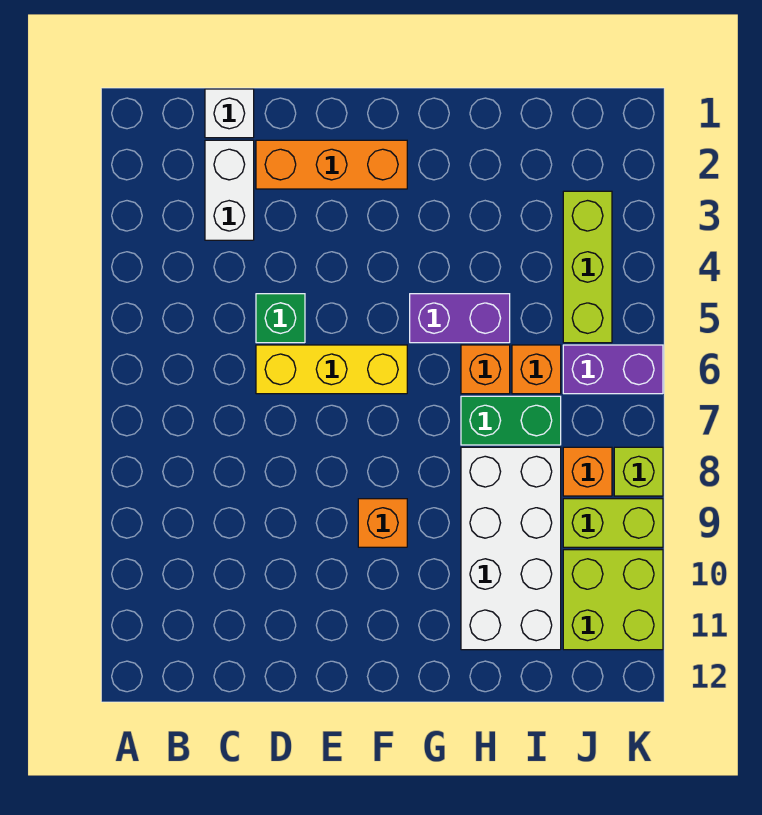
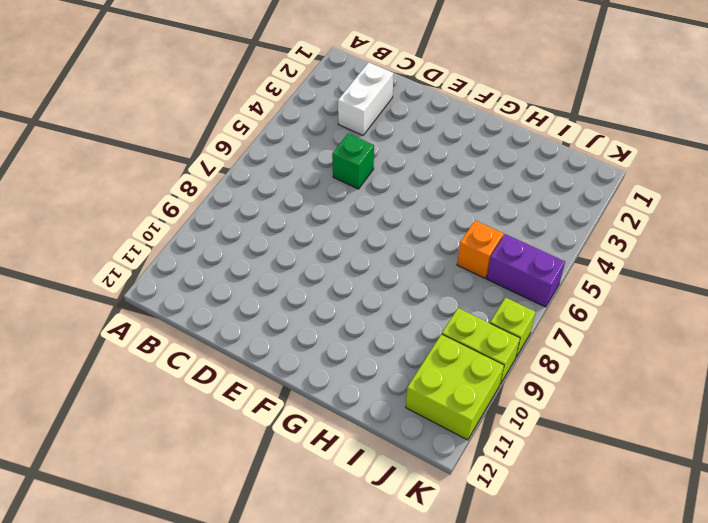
none -> white 1x1 brick [205,89,254,138]
none -> orange 1x3 brick [256,140,407,189]
none -> yellow 1x3 brick [256,345,407,394]

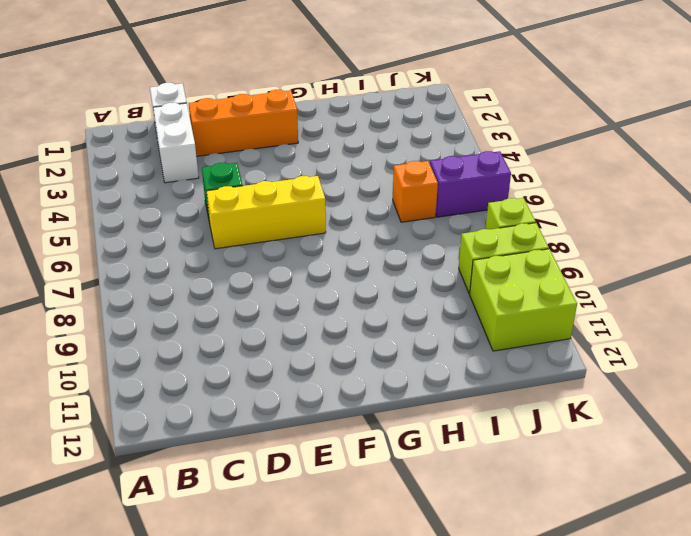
none -> orange 1x1 brick [358,499,407,547]
none -> purple 1x2 brick [410,294,510,343]
none -> orange 1x1 brick [461,345,510,394]

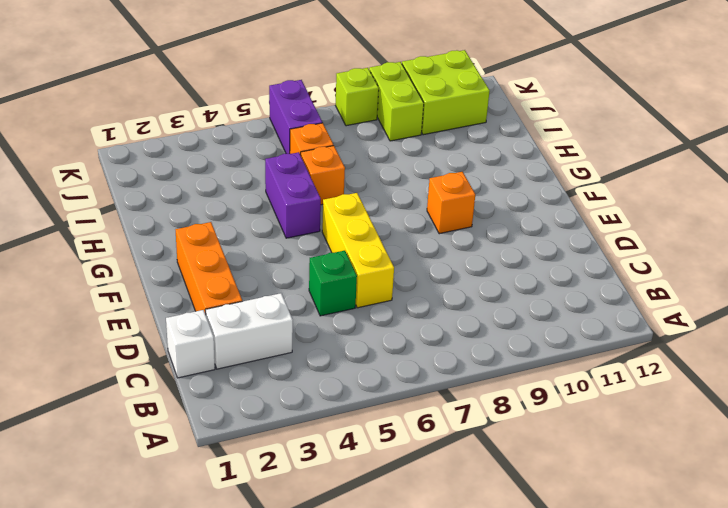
none -> green 1x2 brick [461,396,561,445]
none -> white 2x4 brick [461,447,561,650]
none -> lime 1x3 brick [563,191,612,343]

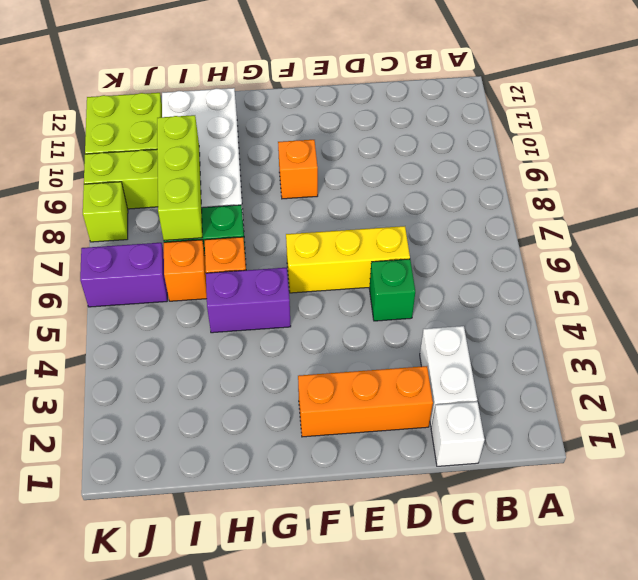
lime 1x3 brick [157,115,202,240] -> lime 1x3 brick moved to [563,191,612,343]
none -> orange 1x1 brick [563,447,612,496]

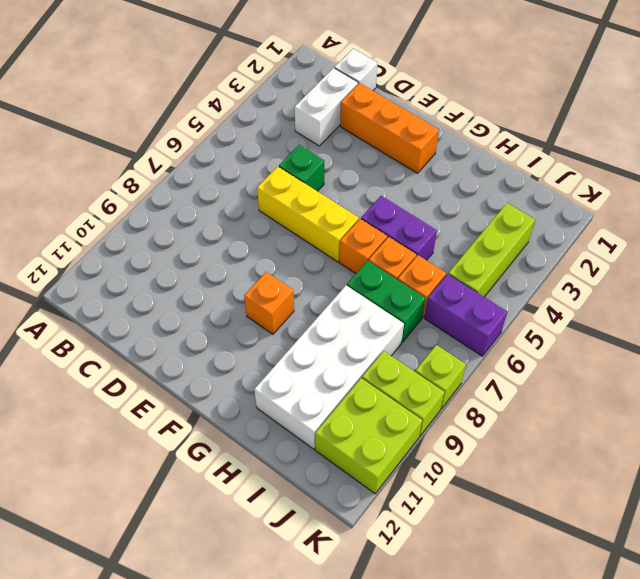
orange 1x1 brick [339,219,387,274] -> orange 1x1 brick moved to [563,447,612,496]

